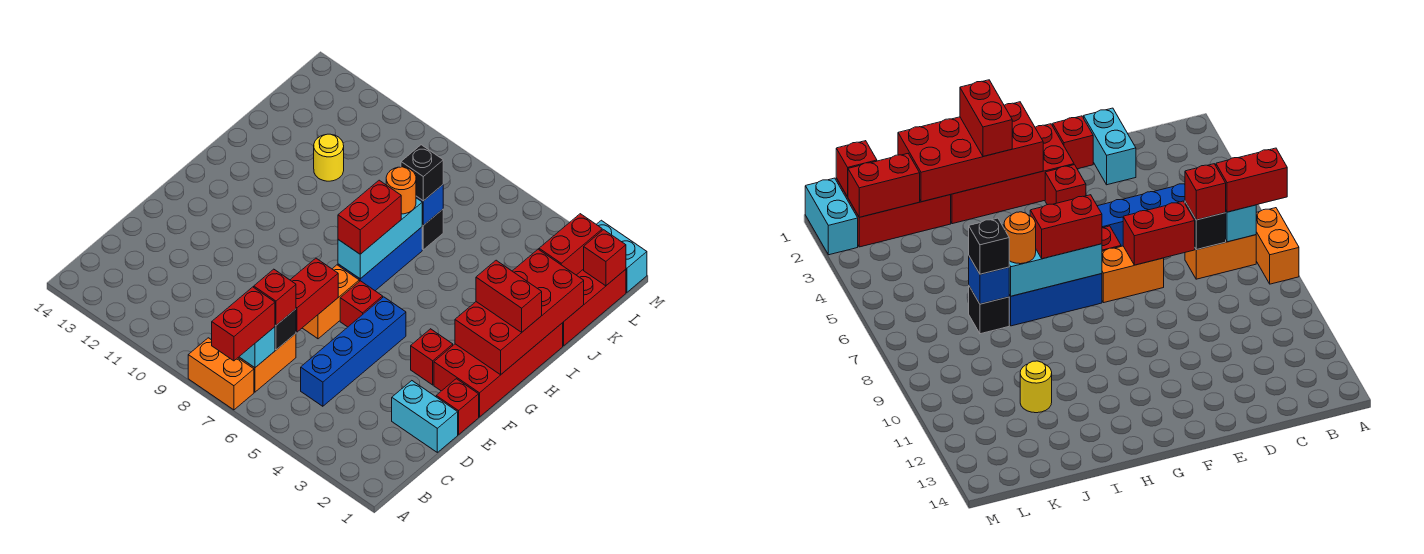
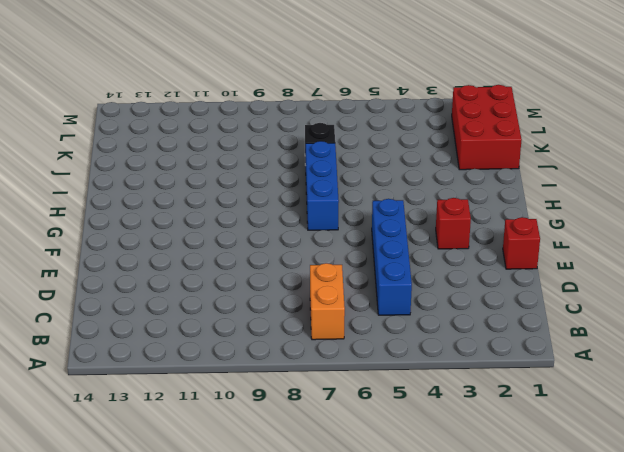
none -> orange 1x2 brick [188,338,254,410]
none -> cyan 1x2 brick [392,381,458,452]
none -> orange 1x2 brick [303,265,359,339]

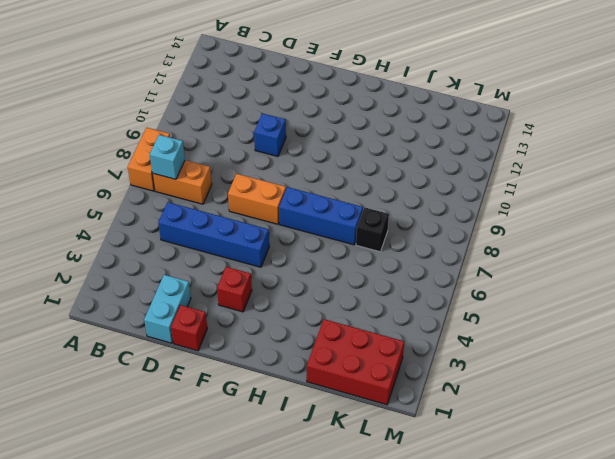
blue 1x1 brick [254,113,286,156] -> blue 1x1 brick moved to [416,185,443,225]
none -> red 2x4 brick [434,323,563,417]
none -> red 1x1 brick [340,281,383,327]
none -> yellow 1x1 round brick [314,134,344,181]

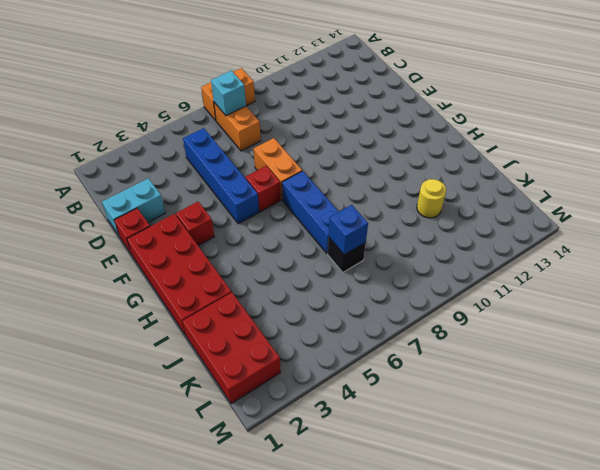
none -> cyan 1x2 brick [596,220,647,292]
none -> black 1x1 brick [275,309,296,350]
none -> red 1x2 brick [291,258,338,332]

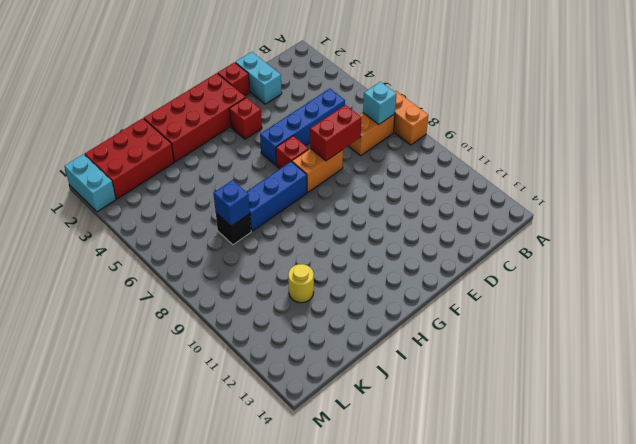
none -> black 1x1 brick [275,309,296,350]
none -> red 2x4 brick [455,249,584,375]
none -> cyan 1x3 brick [338,198,422,279]

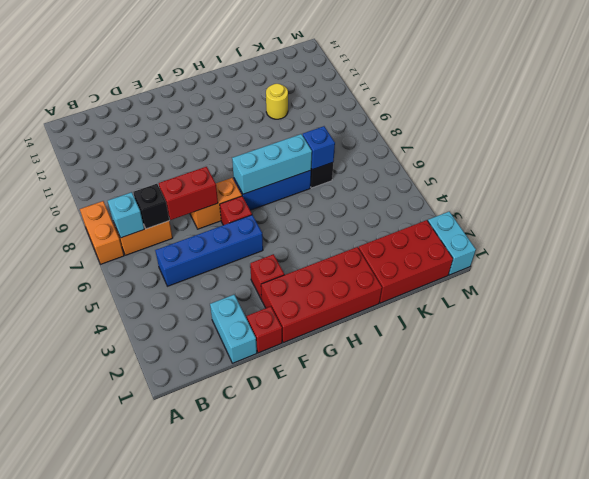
none -> red 2x4 brick [455,249,584,375]
none -> red 1x2 brick [539,214,602,275]
none -> red 1x1 brick [584,230,626,286]

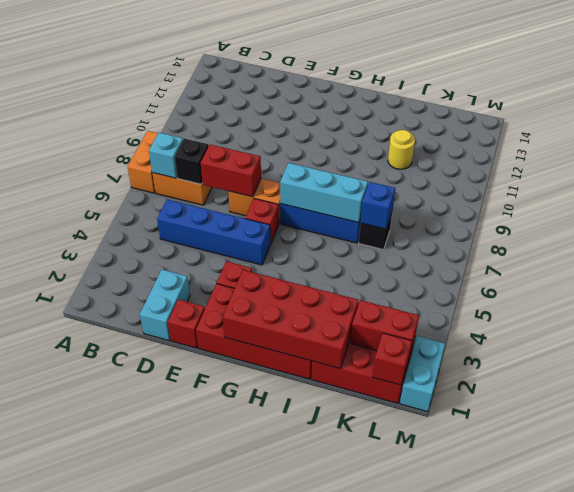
none -> red 1x2 brick [212,287,275,361]
none -> red 1x1 brick [254,269,296,325]
none -> red 1x2 brick [338,180,401,254]

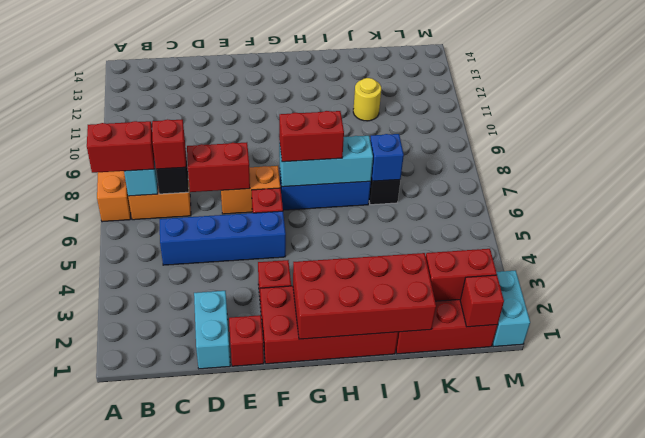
none -> red 1x2 brick [476,260,542,332]
none -> orange 1x1 round brick [386,167,416,214]
none -> black 1x1 brick [401,145,443,201]

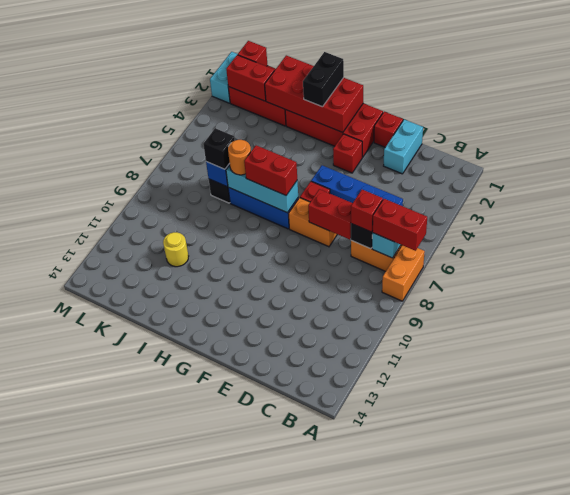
black 1x2 brick [303,52,344,107] -> red 1x2 brick [476,260,542,332]

